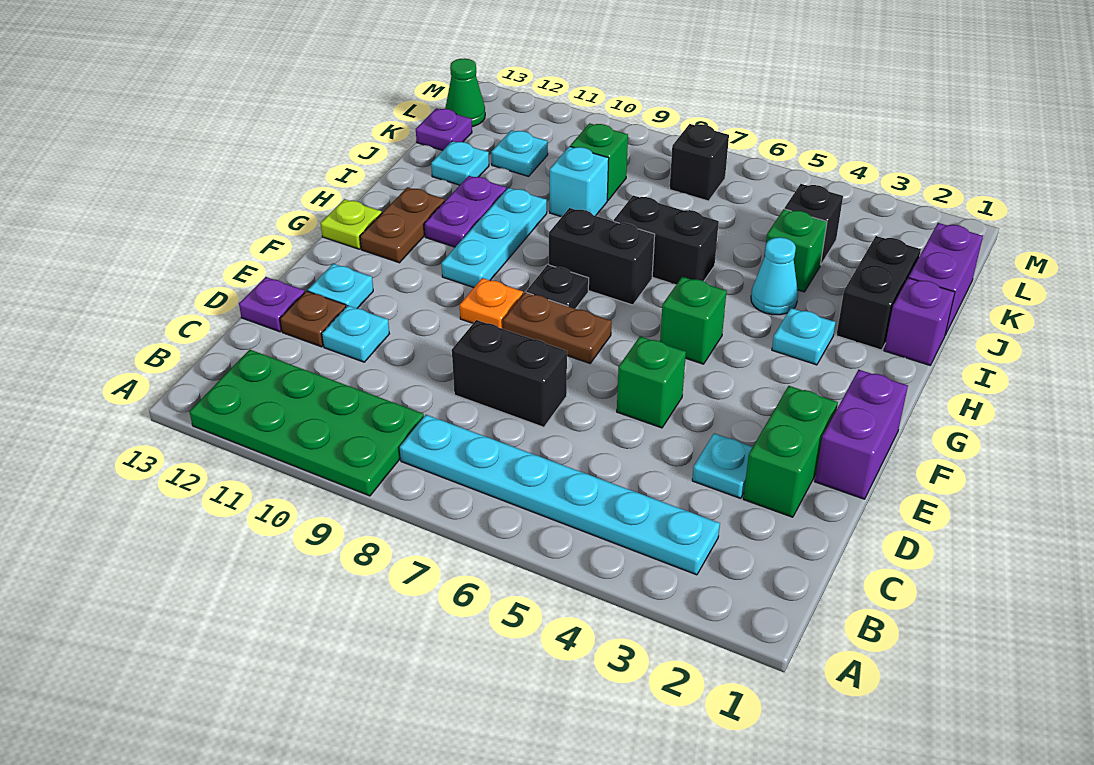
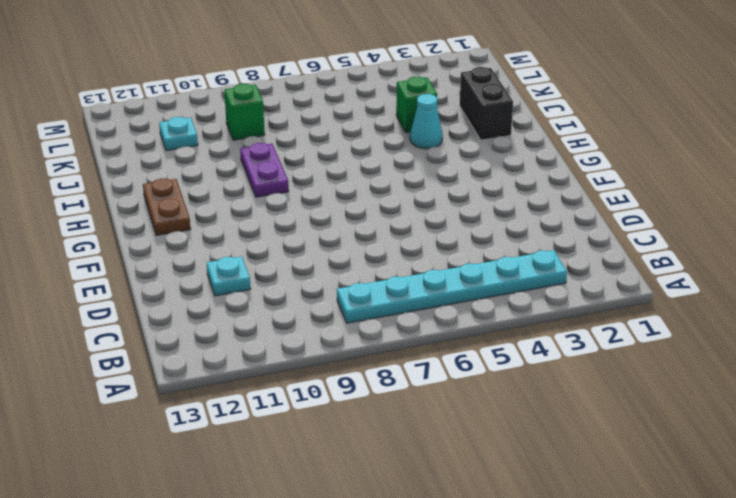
purple 1x2 plate [240,143,289,197] -> purple 1x2 plate moved to [424,176,506,247]
none -> green 2x4 plate [189,350,424,496]
none -> green 1x2 brick [743,386,838,517]
none -> cyan 1x1 plate [692,433,753,498]
none -> black 1x2 brick [452,320,567,427]

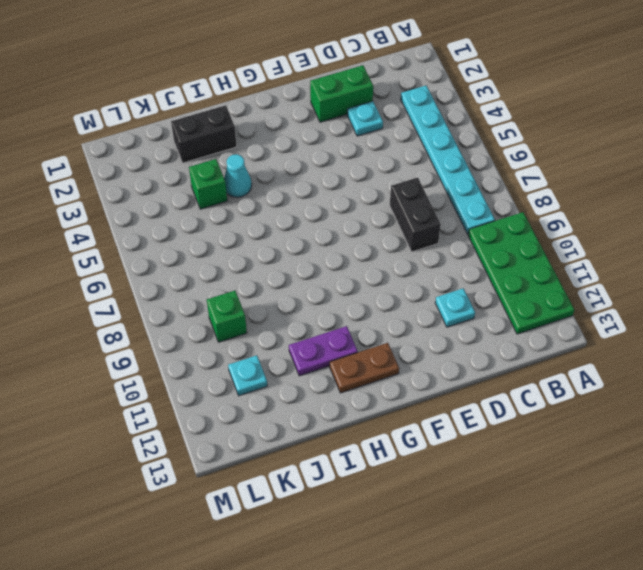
none -> brown 1x1 plate [280,291,346,347]
none -> purple 1x1 plate [239,277,305,332]
none -> purple 1x2 brick [815,370,908,499]
none -> green 1x1 brick [617,336,686,428]

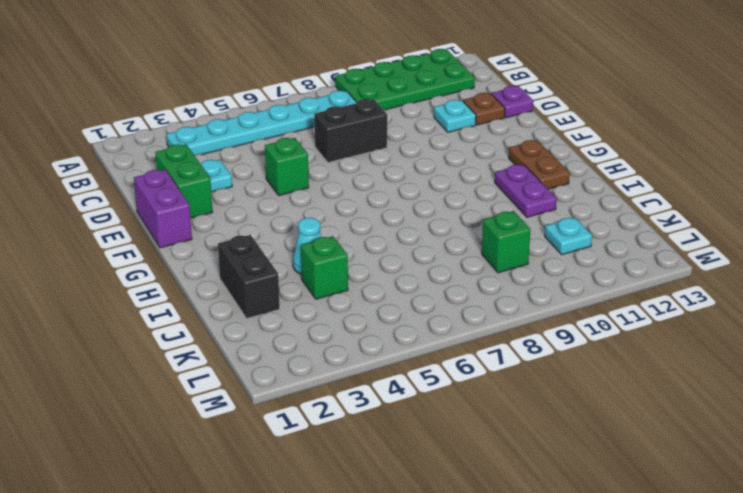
none -> cyan 1x1 plate [308,264,373,309]
none -> brown 1x2 plate [503,292,612,363]
none -> orange 1x1 plate [460,278,523,329]
none -> green 1x1 brick [660,277,727,364]

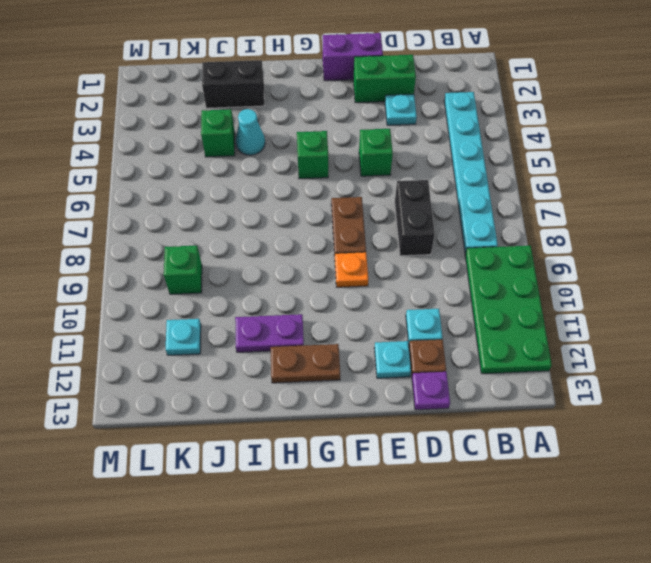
none -> black 1x1 plate [526,265,589,309]
none -> cyan 1x3 plate [441,188,547,288]
none -> lime 1x1 plate [321,199,382,249]
none -> cyan 1x1 plate [772,308,836,365]

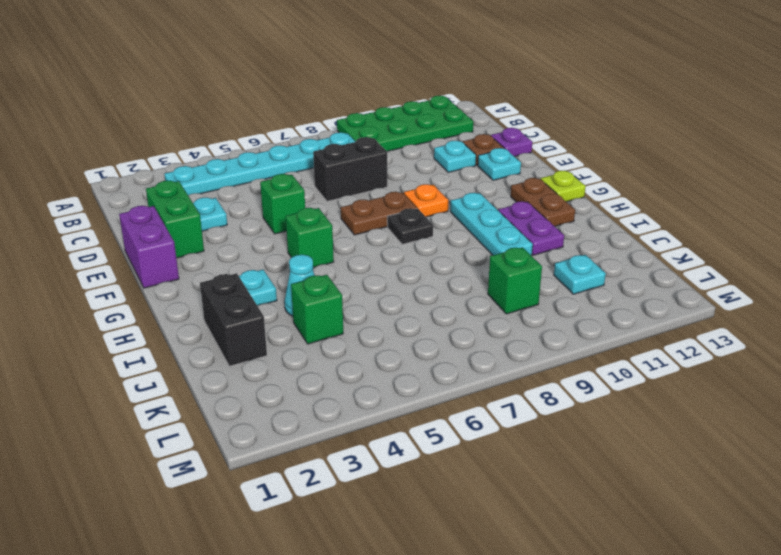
none -> black 1x2 brick [549,208,655,305]
none -> purple 1x1 brick [884,278,955,365]
none -> black 1x2 brick [614,195,719,285]
none -> purple 1x2 brick [909,223,983,335]

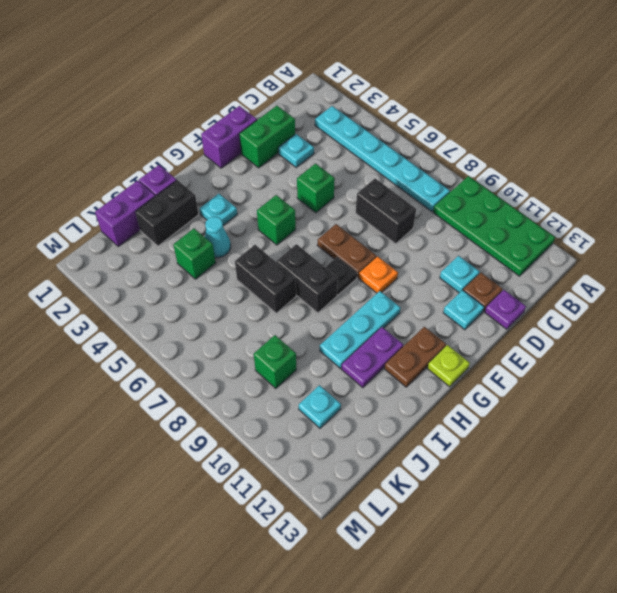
none -> cyan 1x1 brick [550,146,609,217]
none -> cyan 1x1 plate [431,141,489,185]
none -> black 1x1 brick [784,184,843,264]
none -> purple 1x1 plate [416,108,472,151]

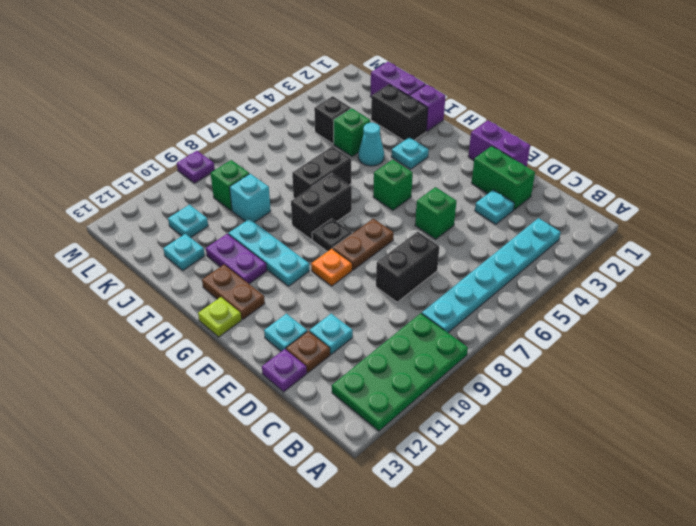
purple 1x1 plate [177,151,215,183] -> purple 1x1 plate moved to [416,108,472,151]
none -> black 1x1 brick [670,124,729,201]
none -> green 1x1 cone [445,58,485,127]

